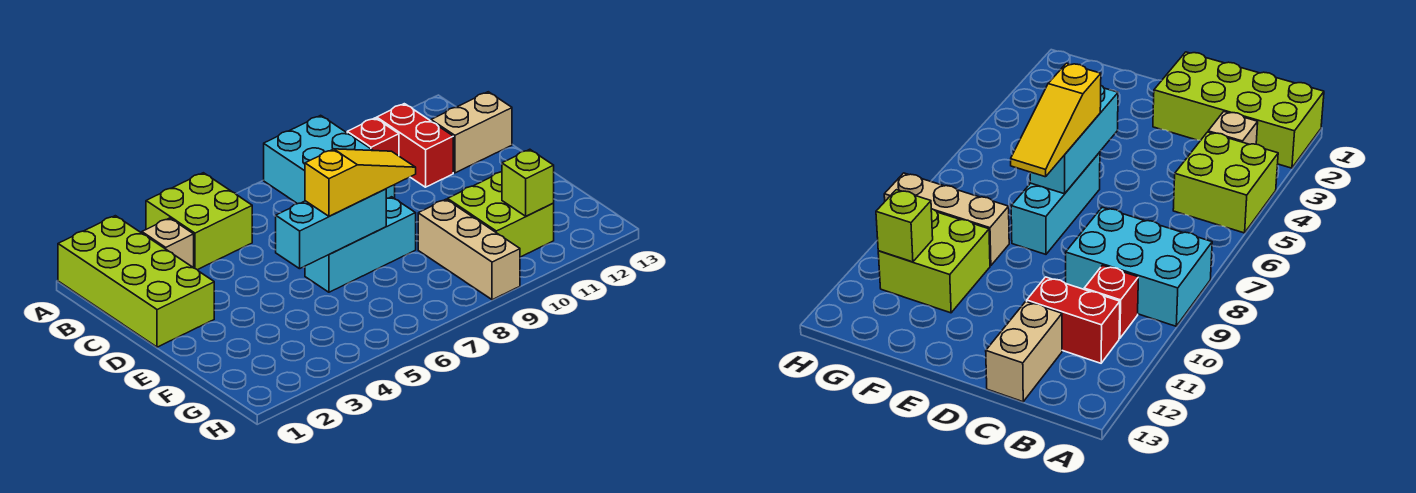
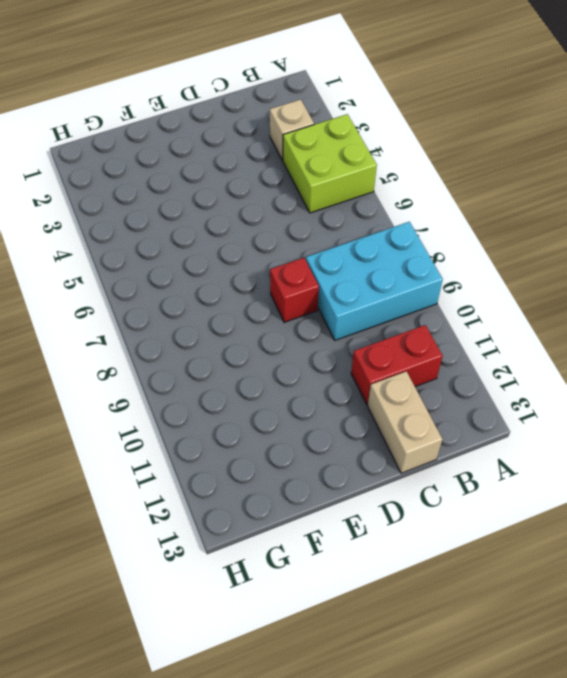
red 1x1 brick [270,258,319,322] -> red 1x1 brick moved to [347,118,399,156]
none -> lime 2x4 brick [58,216,214,347]
none -> cyan 1x3 brick [305,197,416,292]
none -> tan 1x3 brick [418,199,520,300]

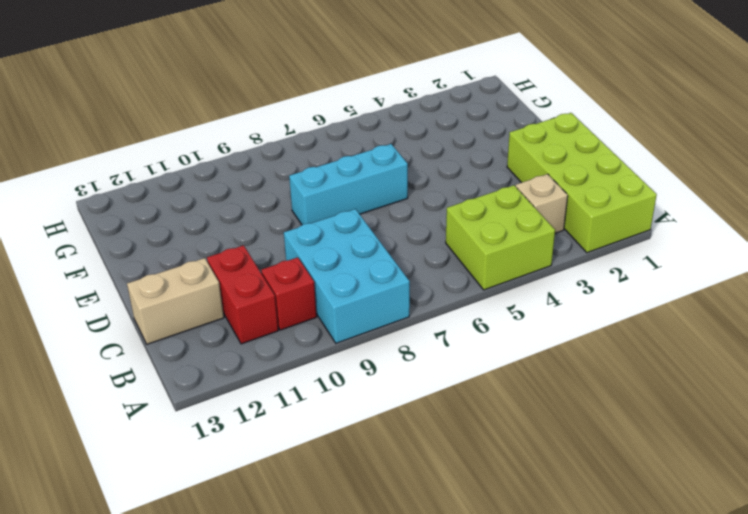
none -> tan 1x3 brick [418,199,520,300]
none -> lime 2x2 brick [448,172,554,257]
none -> cyan 1x3 brick [276,189,386,269]

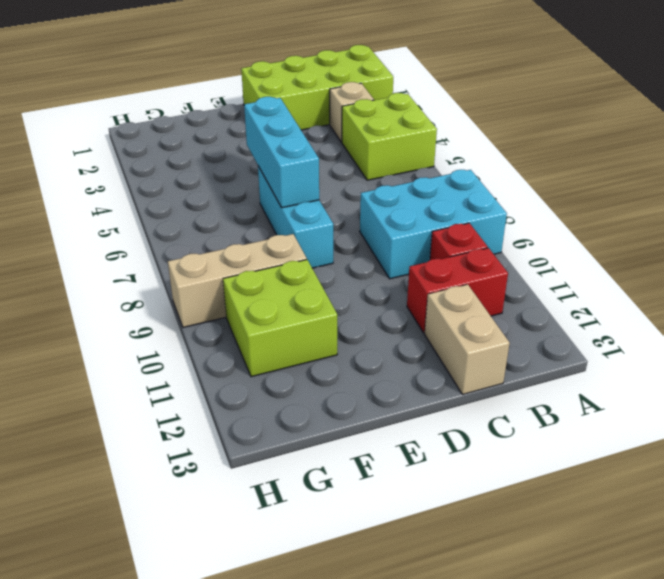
none -> lime 1x1 brick [502,149,554,216]
none -> yellow 1x3 slope [305,149,416,216]

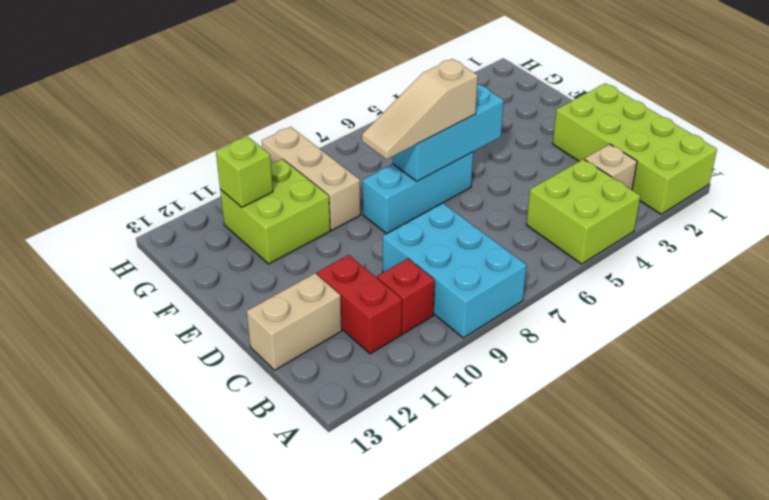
tan 1x3 slope [362,59,478,159] -> yellow 1x3 slope [305,149,416,216]

